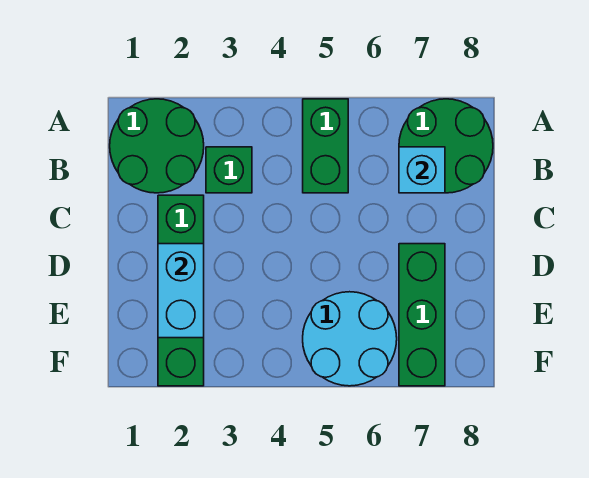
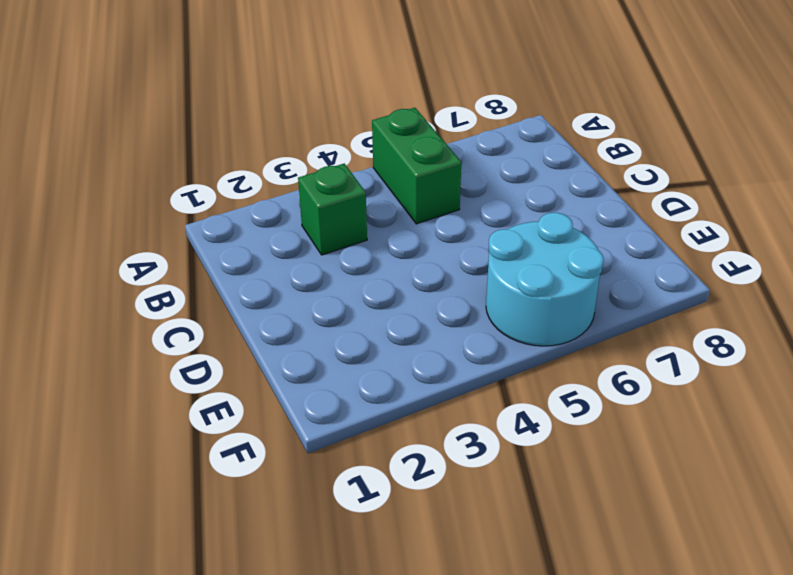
none -> green 2x2 round brick [110,99,204,193]
none -> green 2x2 round brick [399,99,493,193]

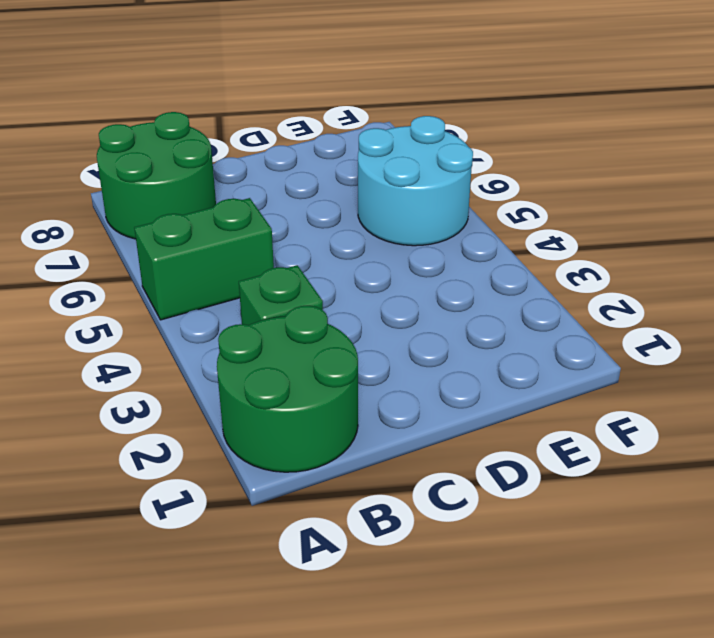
none -> green 1x4 brick [158,195,204,386]
none -> green 1x3 brick [399,244,445,386]

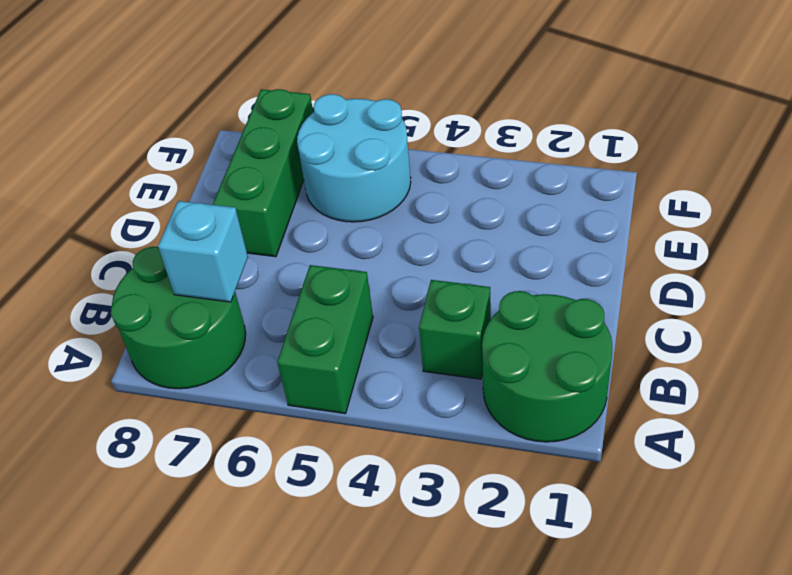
none -> green 1x4 brick [158,195,204,386]
none -> cyan 1x2 brick [158,244,204,338]

